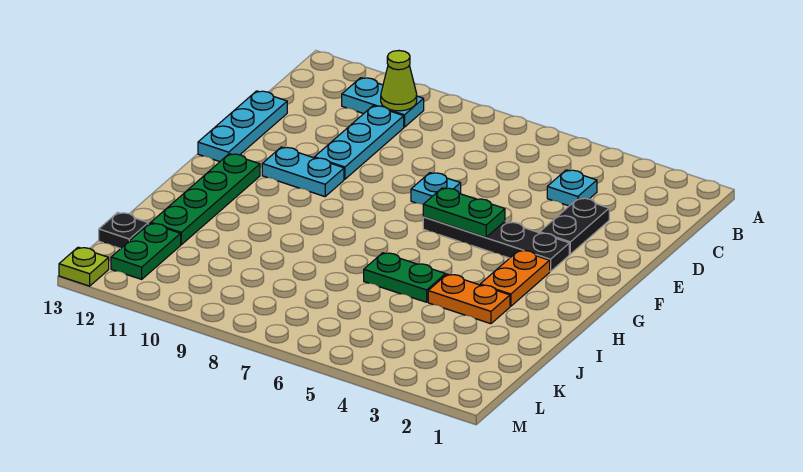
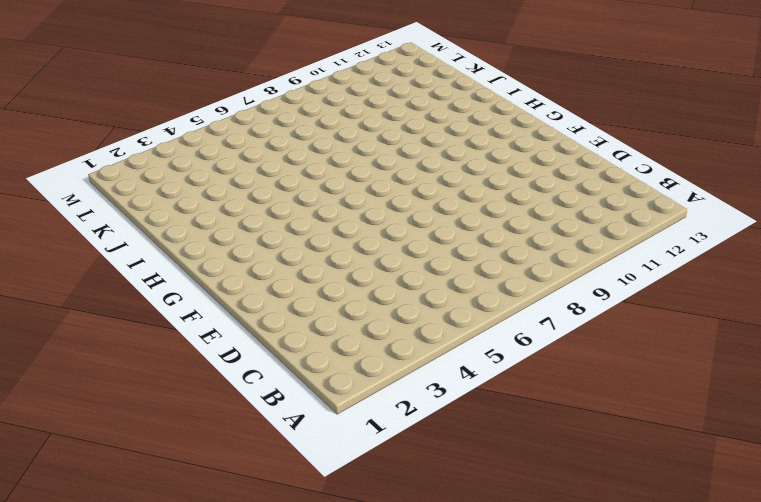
none -> cyan 1x2 plate [342,78,424,127]
none -> cyan 1x1 plate [547,170,597,206]
none -> cyan 1x3 plate [314,106,404,179]

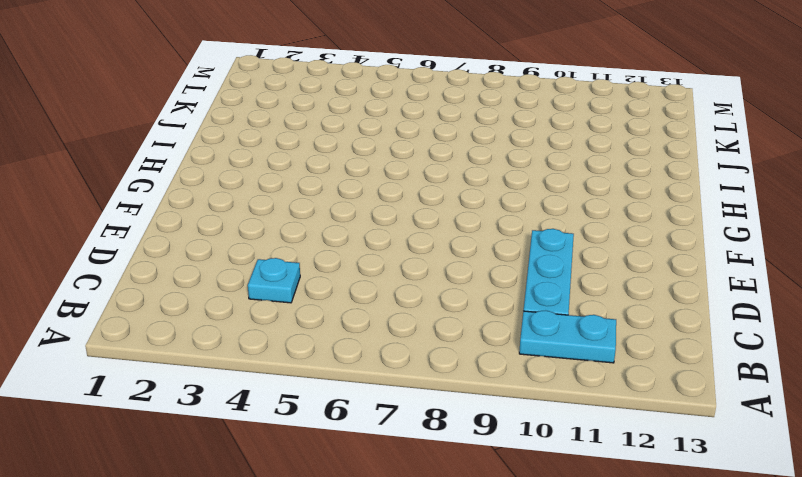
none -> black 1x2 plate [540,198,609,254]
none -> cyan 1x3 plate [198,91,287,162]
none -> cyan 1x1 plate [411,173,461,204]

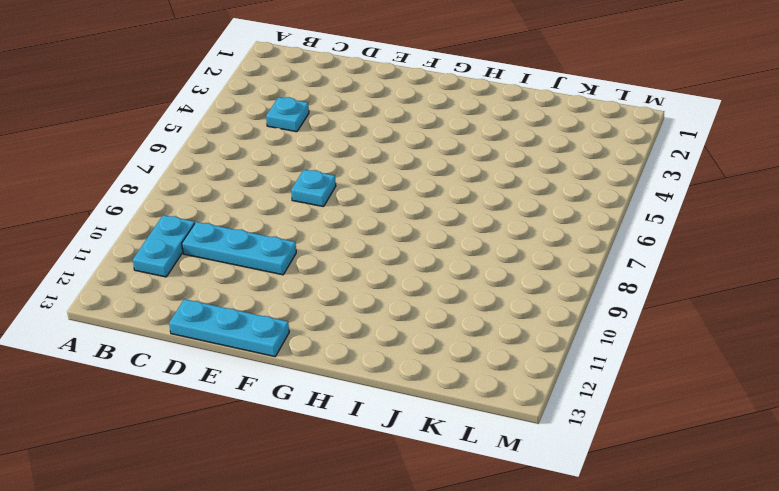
none -> black 1x2 plate [540,198,609,254]
none -> black 1x4 plate [423,217,569,272]
none -> cyan 1x2 plate [262,147,344,197]

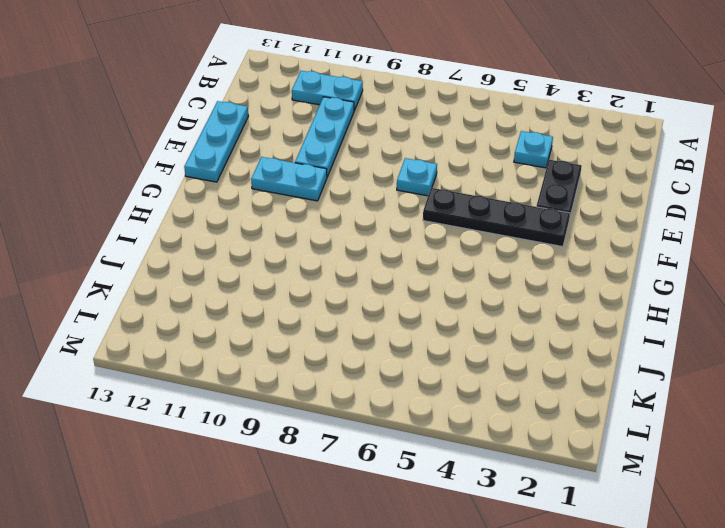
none -> orange 1x2 plate [480,250,550,306]
none -> green 1x4 plate [151,154,260,245]
none -> orange 1x2 plate [428,274,510,324]

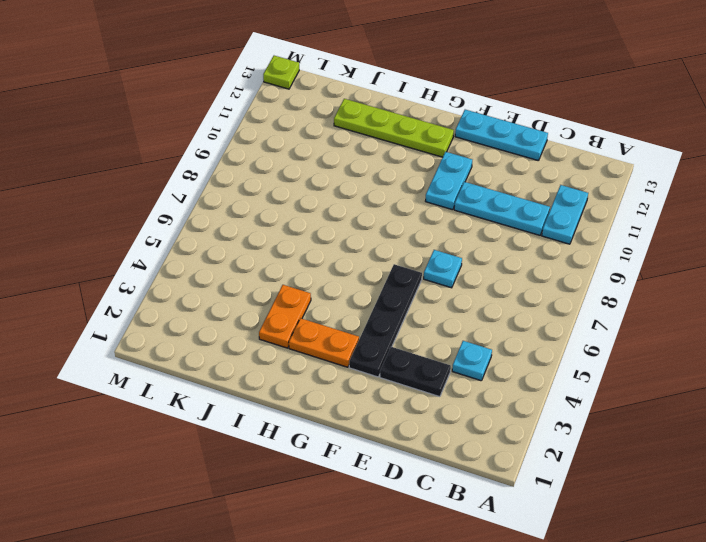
lime 1x4 plate [334,99,454,157] -> green 1x4 plate [151,154,260,245]
none -> green 1x2 plate [364,253,446,302]
none -> green 1x2 plate [111,223,181,279]
none -> black 1x1 plate [99,213,148,249]

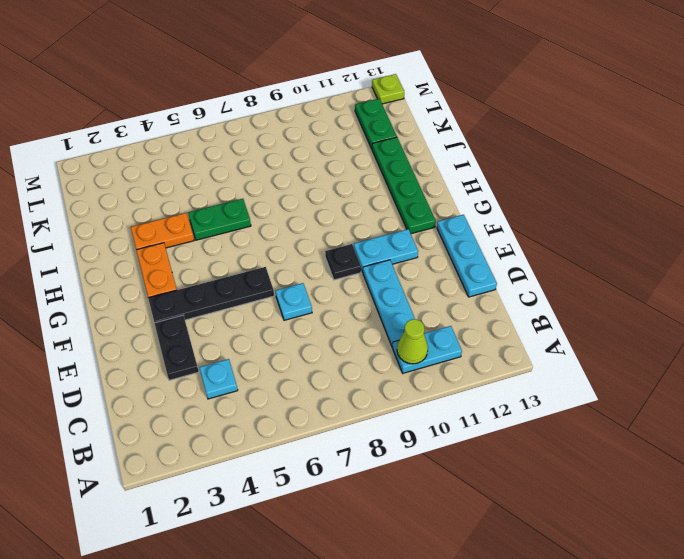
black 1x1 plate [325,244,361,280] -> black 1x1 plate moved to [99,213,148,249]
none -> green 1x2 plate [423,188,505,237]

